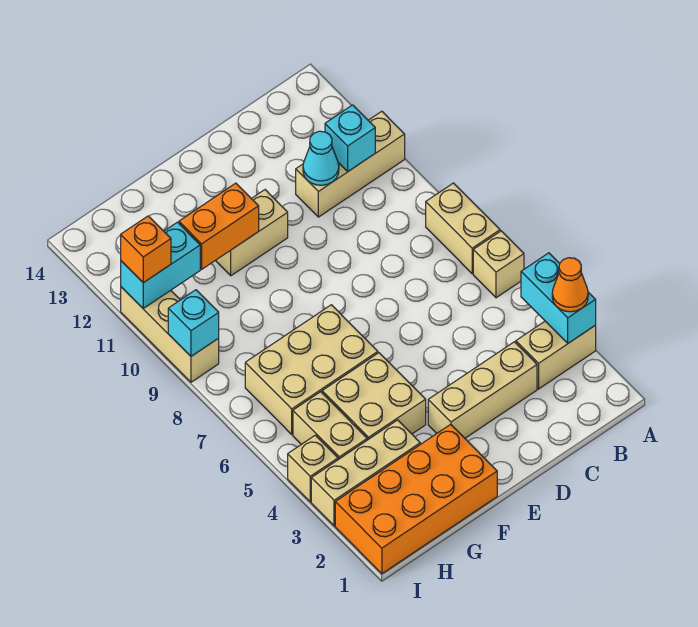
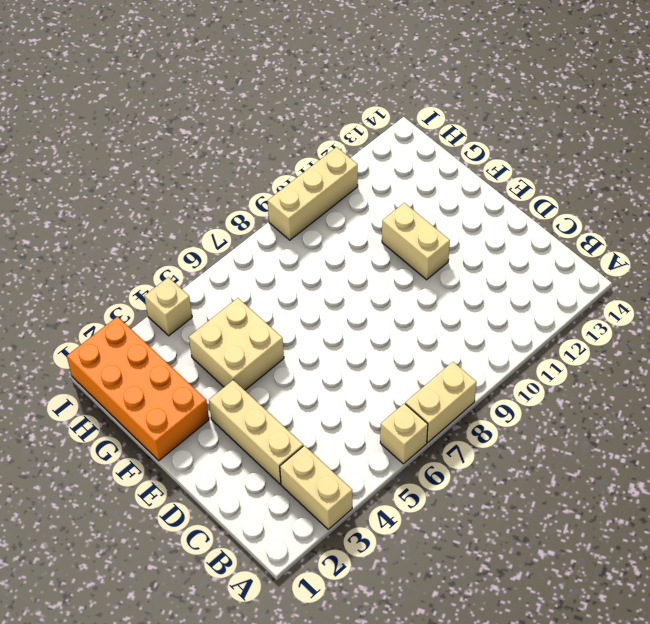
none -> tan 1x3 brick [296,111,405,217]
none -> tan 2x3 brick [245,305,378,434]
none -> tan 1x3 brick [311,420,420,526]

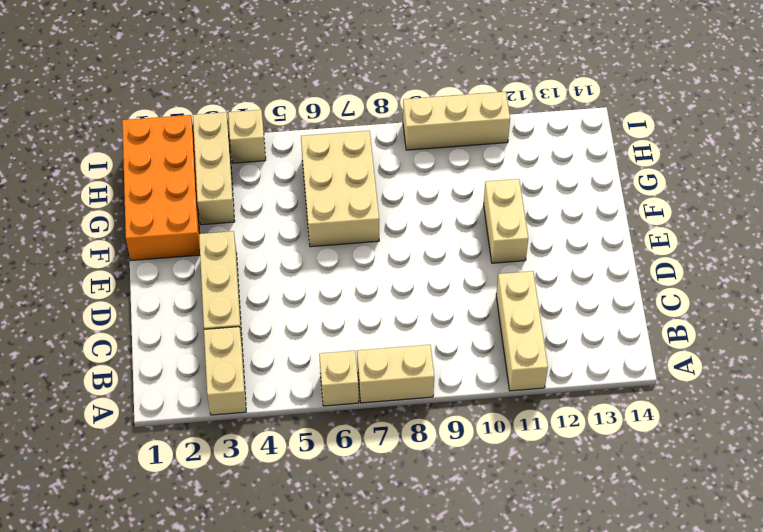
none -> tan 2x2 brick [322,353,426,440]
none -> tan 1x2 brick [293,392,367,460]
none -> cyan 1x2 brick [521,253,596,343]

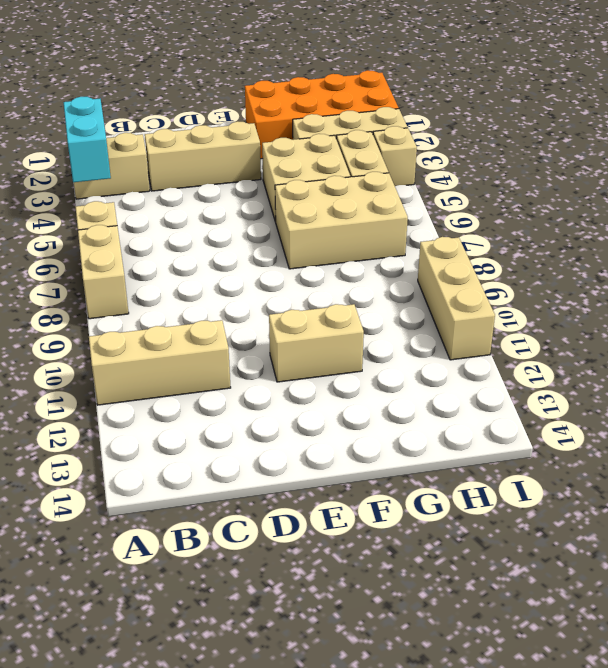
none -> cyan 1x1 brick [325,105,375,171]
none -> cyan 1x1 cone [303,131,339,185]
none -> orange 1x2 brick [179,183,259,269]

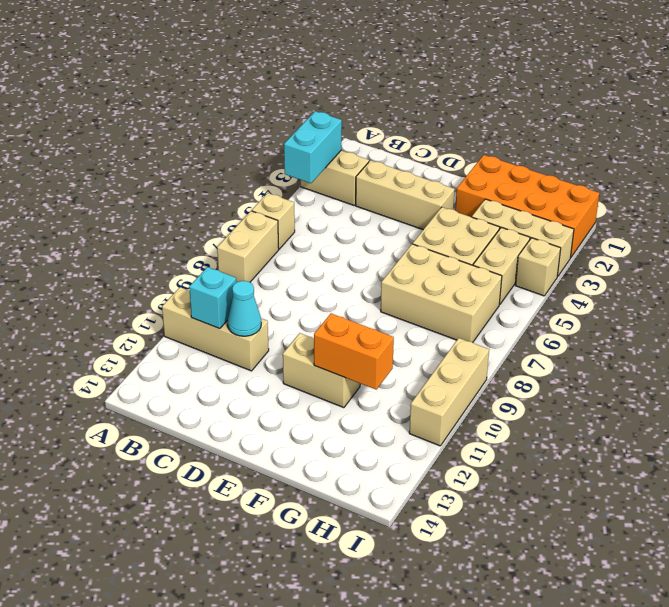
none -> cyan 1x2 brick [121,222,200,308]
none -> cyan 1x1 brick [168,290,219,356]
none -> orange 1x1 cone [552,258,588,312]

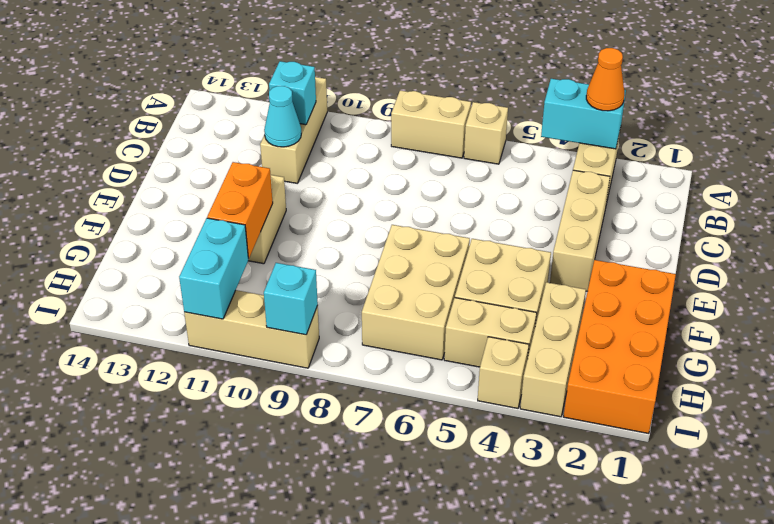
none -> orange 1x1 brick [121,216,171,283]

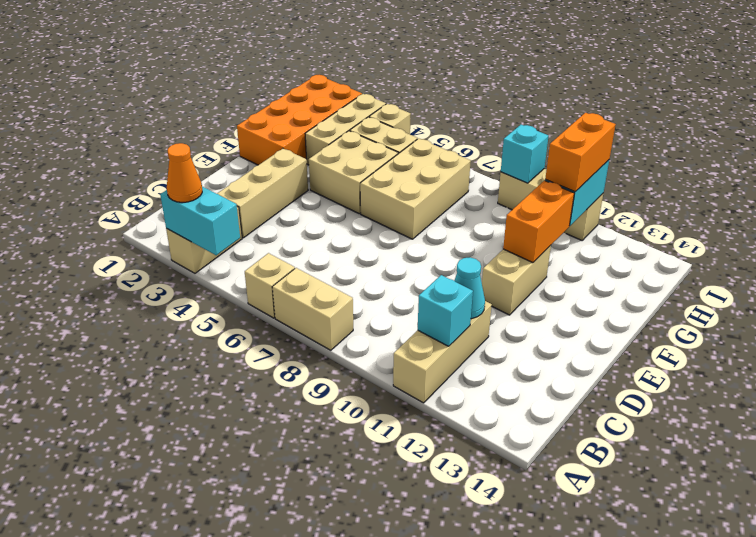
orange 1x2 brick [545,113,616,192] -> orange 1x1 brick [121,216,171,283]

